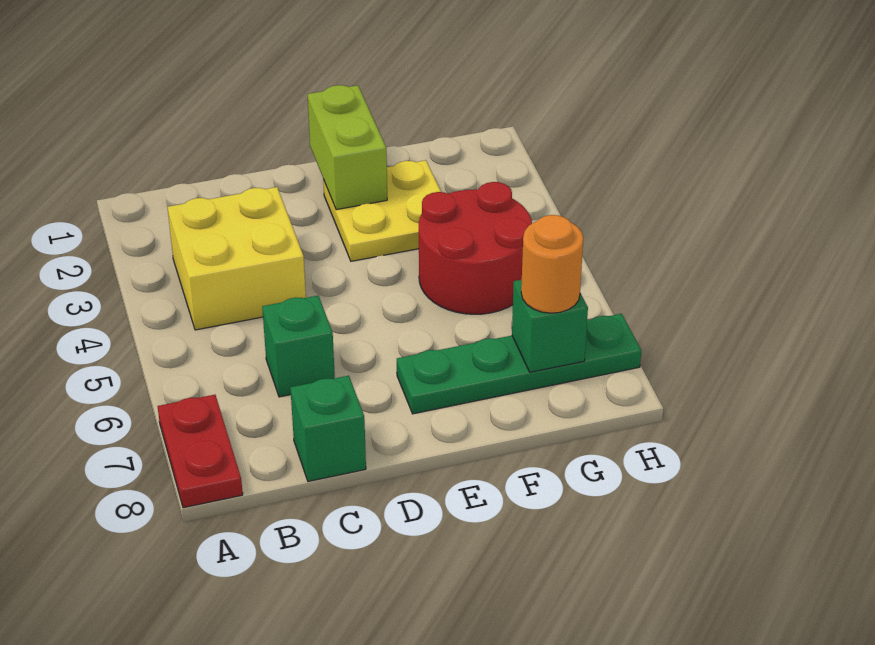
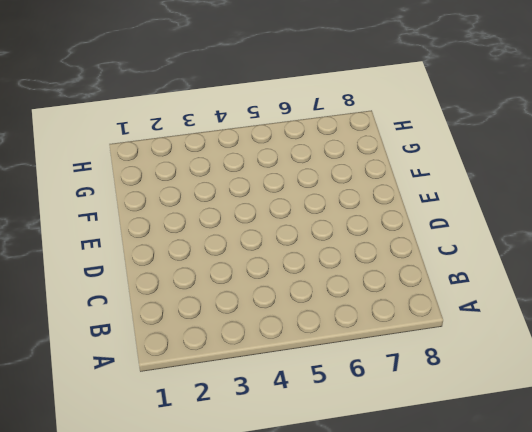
none -> red 1x2 plate [158,395,243,508]
none -> yellow 2x2 brick [168,187,306,330]

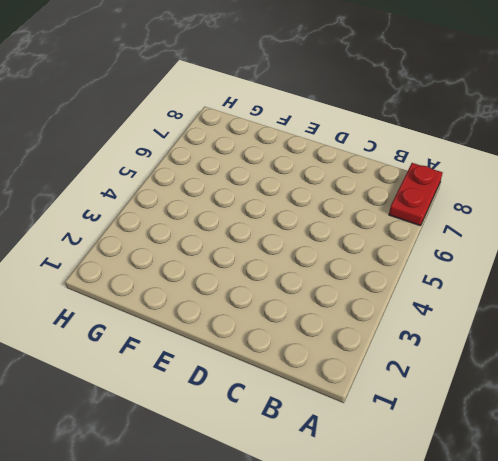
none -> yellow 2x2 brick [168,187,306,330]
none -> green 1x1 brick [262,296,335,397]

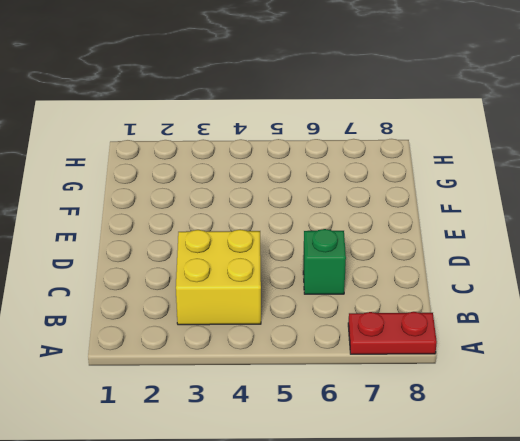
none -> green 1x1 brick [290,376,366,482]
none -> yellow 2x2 plate [323,160,441,261]

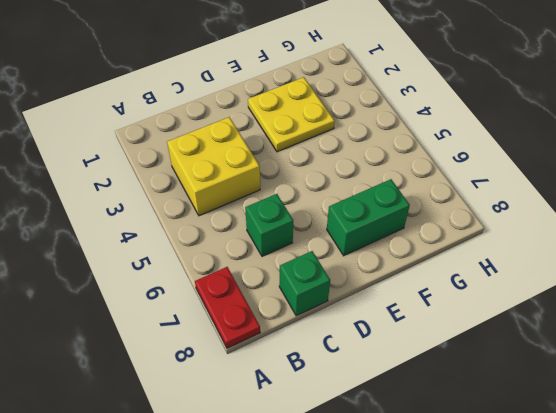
green 1x2 brick [327,179,410,256] -> green 1x4 plate [397,314,641,414]
none -> red 2x2 round brick [419,182,532,314]
none -> lime 1x2 brick [308,85,387,210]

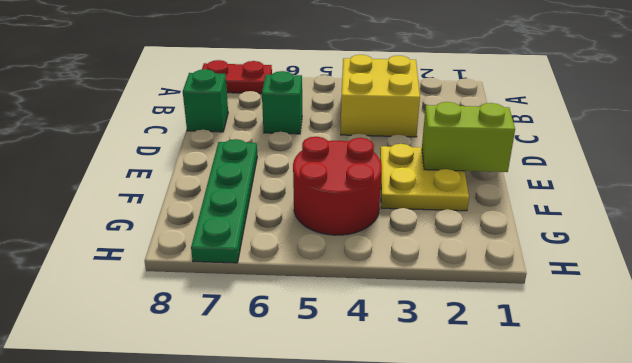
none -> green 1x1 brick [512,280,588,372]
none -> orange 1x1 round brick [521,215,583,313]

